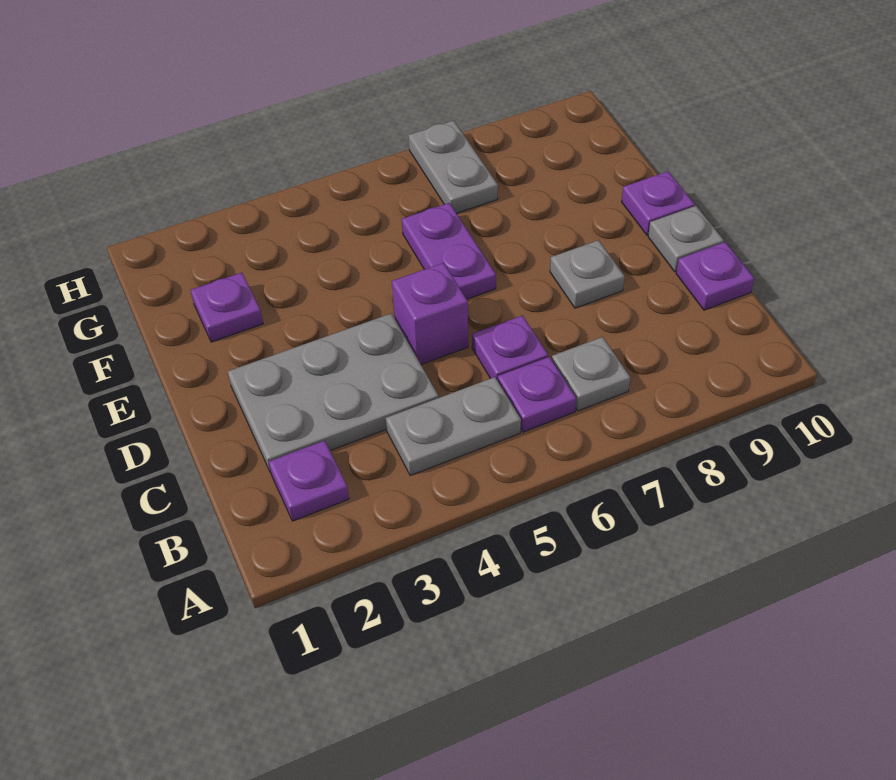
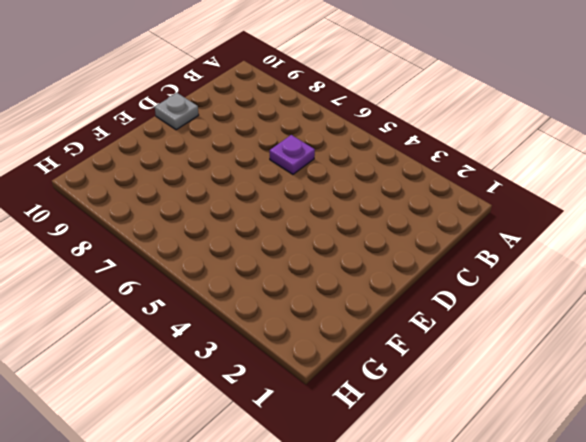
none -> purple 1x1 plate [269,441,349,521]
none -> grey 1x2 plate [386,377,521,476]
none -> purple 1x1 plate [498,357,576,432]

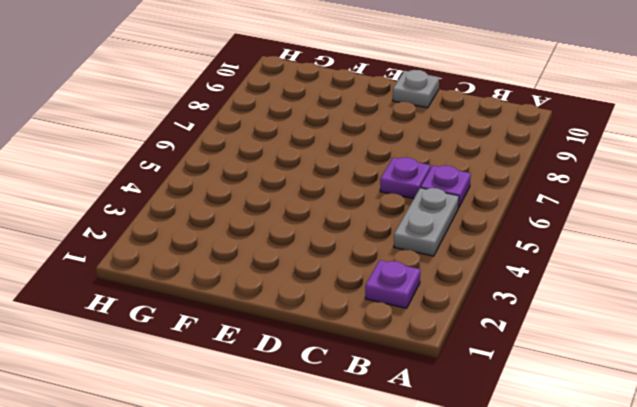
none -> grey 1x1 plate [552,337,630,411]
none -> grey 2x3 plate [228,313,439,473]
none -> purple 1x1 plate [676,242,754,310]

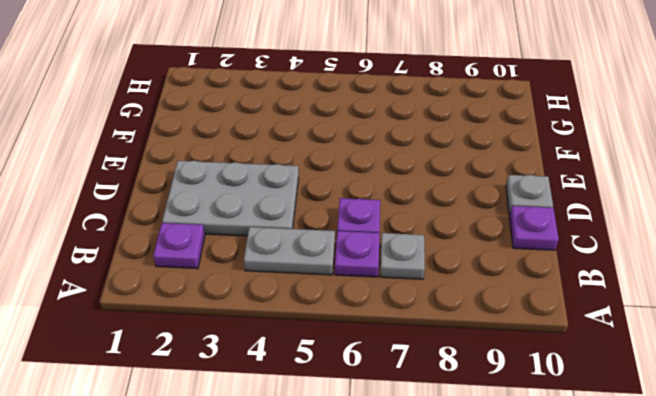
none -> purple 1x1 brick [392,263,468,364]
none -> grey 1x1 plate [550,240,625,308]
none -> purple 1x2 plate [402,203,496,299]

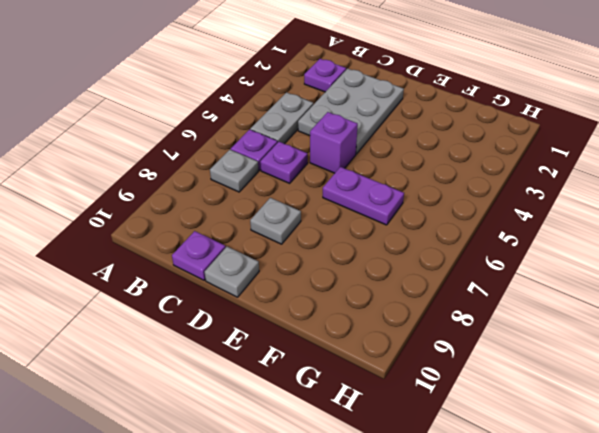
none -> purple 1x1 plate [621,171,695,235]
none -> purple 1x1 plate [190,273,263,342]
none -> grey 1x2 plate [408,121,498,213]

